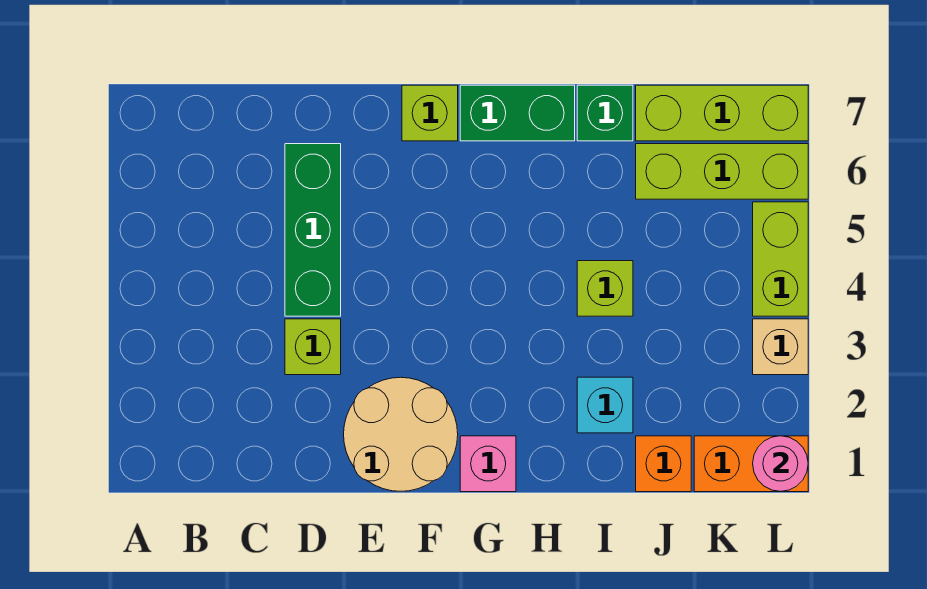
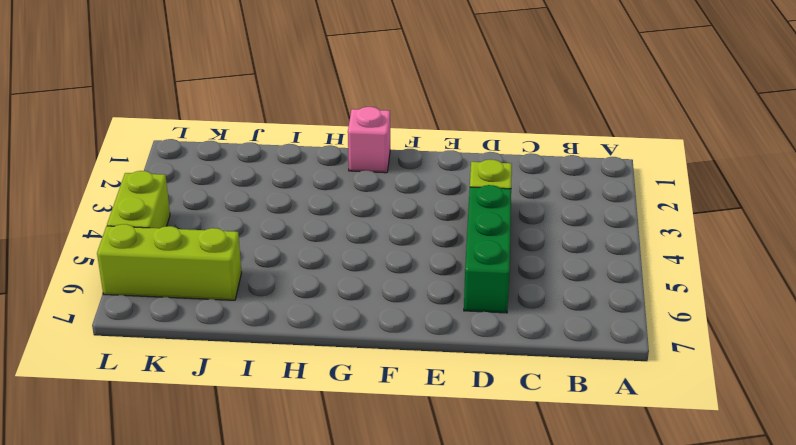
none -> tan 2x2 round brick [344,377,458,491]
none -> lime 1x1 brick [402,85,458,141]
none -> green 1x2 brick [460,85,575,141]

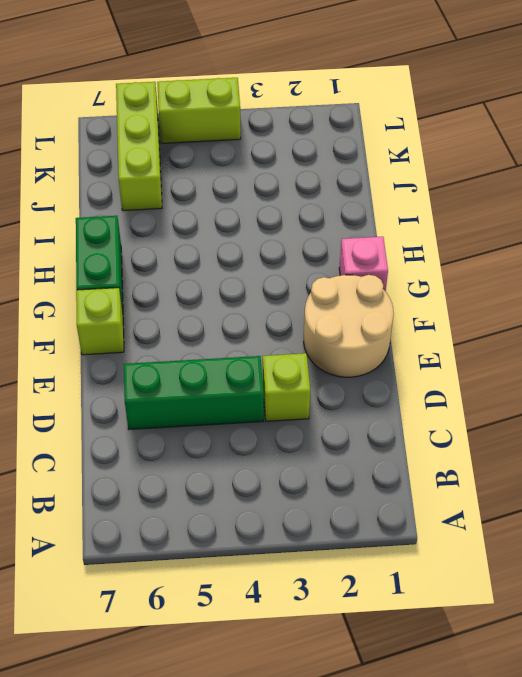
none -> cyan 1x1 brick [577,377,633,433]
none -> lime 1x1 brick [577,261,633,316]
none -> green 1x1 brick [577,85,633,141]

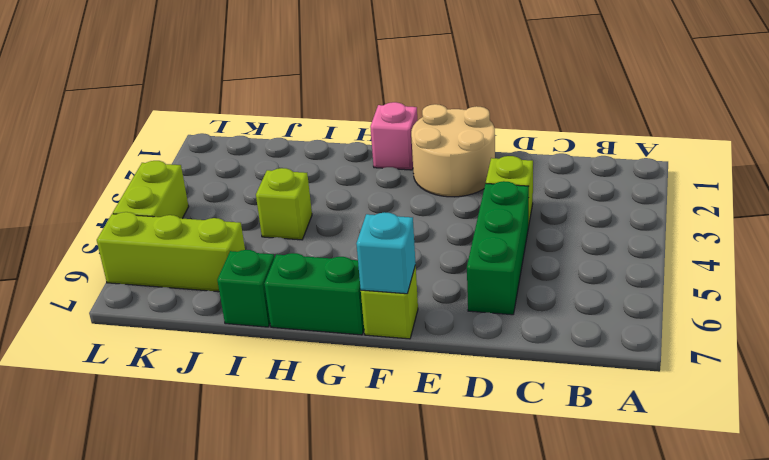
cyan 1x1 brick [356,212,416,294] -> cyan 1x1 brick moved to [577,377,633,433]
none -> orange 1x1 brick [636,436,691,492]
none -> lime 1x3 brick [636,85,808,141]
none -> orange 1x2 brick [694,436,808,492]

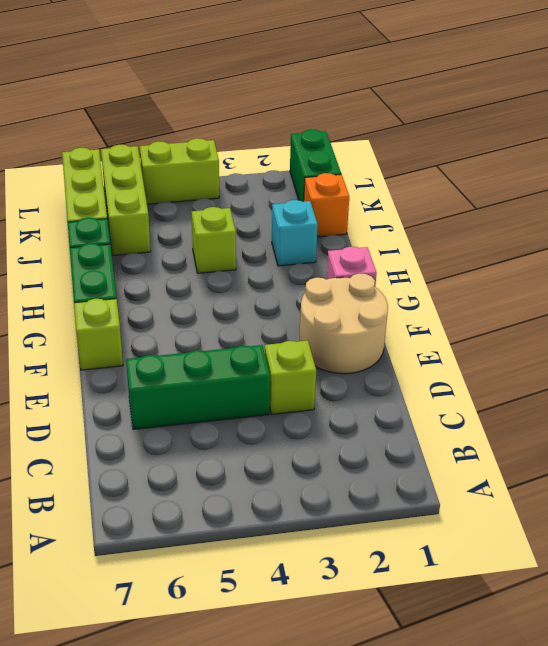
green 1x2 brick [290,129,341,202] -> orange 1x2 brick [694,436,808,492]
none -> tan 1x1 brick [753,319,808,375]
none -> pink 1x1 round brick [753,436,808,491]

